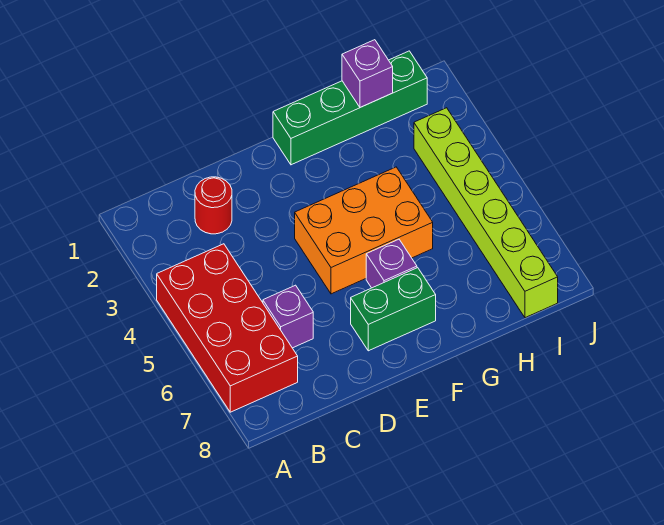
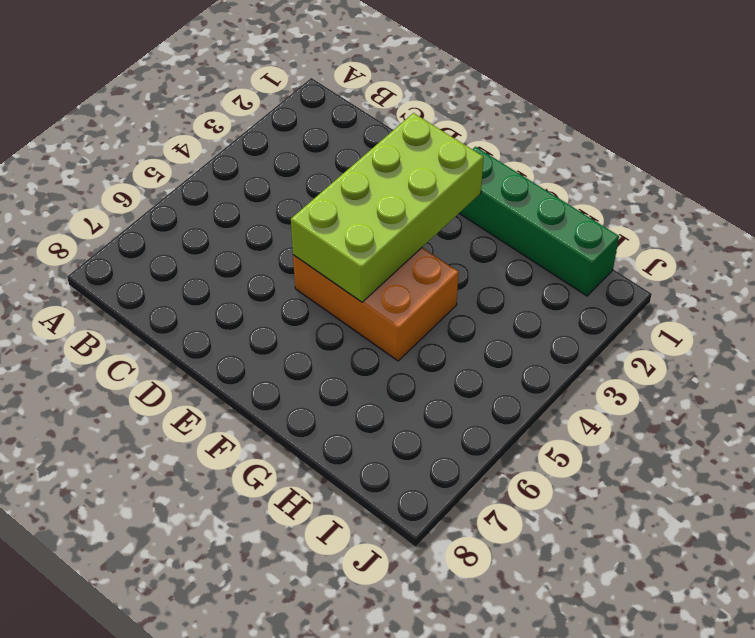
lime 2x4 brick [291,113,484,302] -> none
none -> red 2x4 brick [157,244,298,412]
none -> red 1x1 round brick [195,177,232,234]

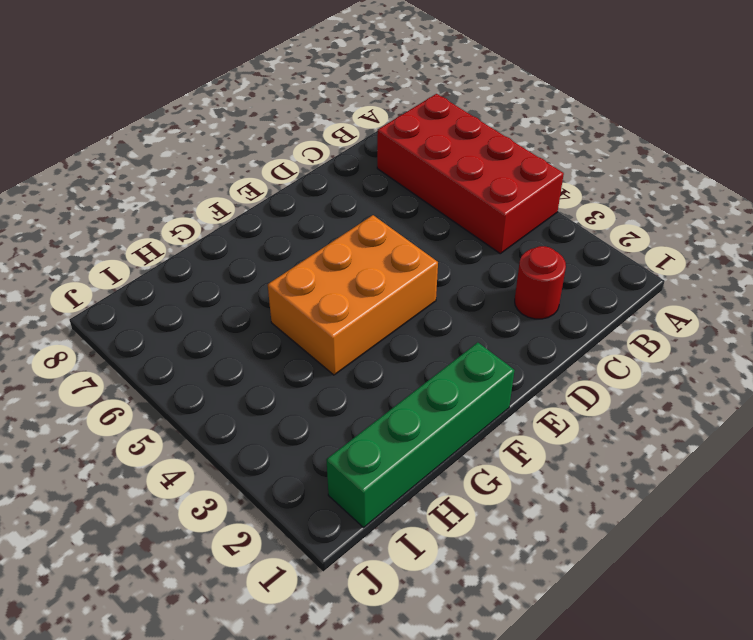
none -> purple 1x1 brick [263,285,313,348]
none -> green 1x2 brick [351,268,436,351]

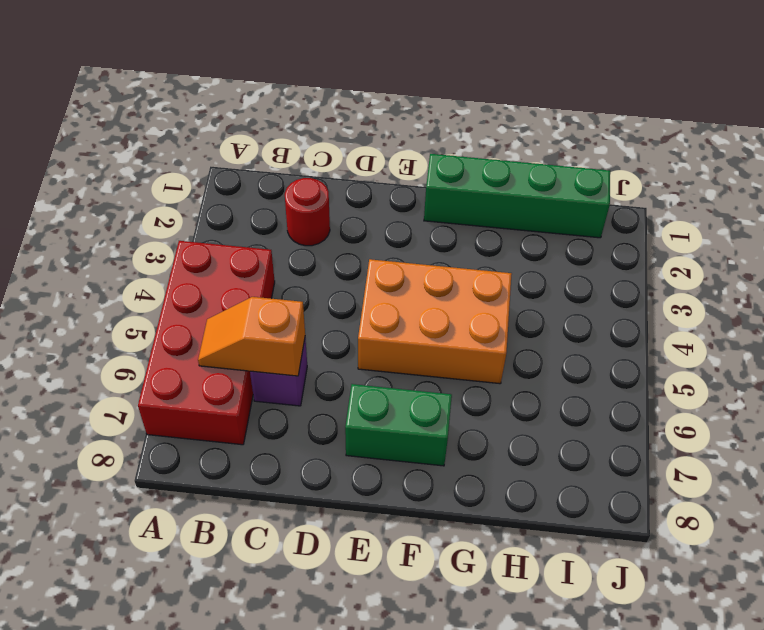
orange 1x2 slope [198,297,305,376] -> none
none -> purple 1x1 brick [366,239,417,288]
none -> lime 1x6 brick [414,108,558,318]

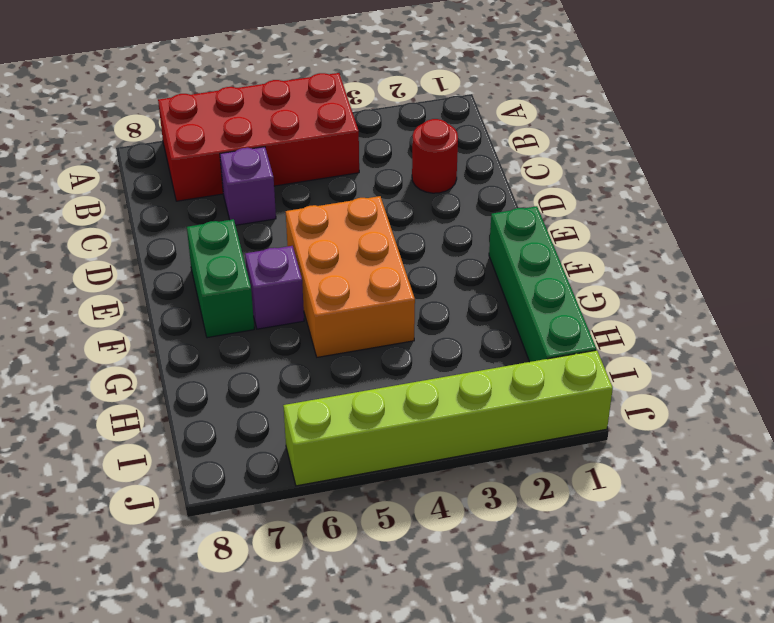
lime 1x6 brick [283,350,613,486] -> lime 1x6 brick moved to [414,108,558,318]
none -> purple 1x1 brick [342,40,393,107]

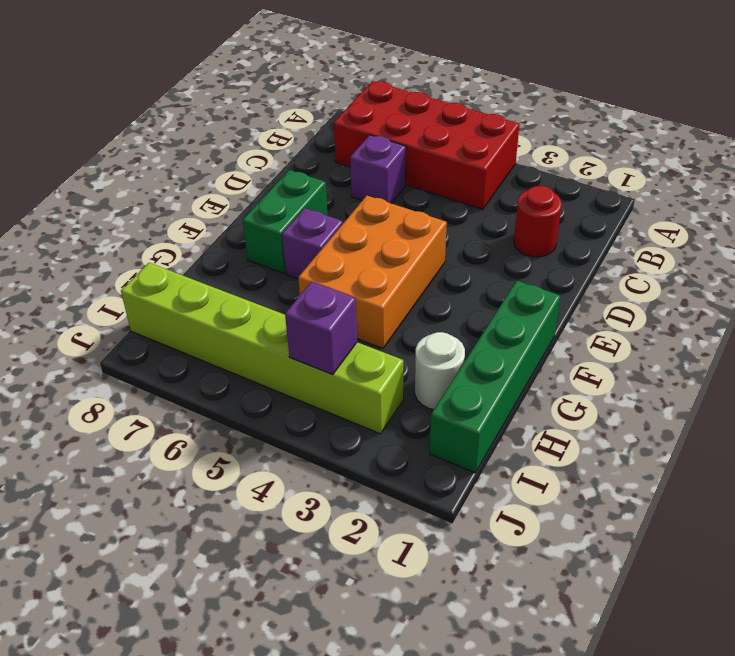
white 1x1 round brick [415,332,465,410] -> none
purple 1x1 brick [285,282,357,375] -> purple 1x1 brick moved to [342,40,393,107]

